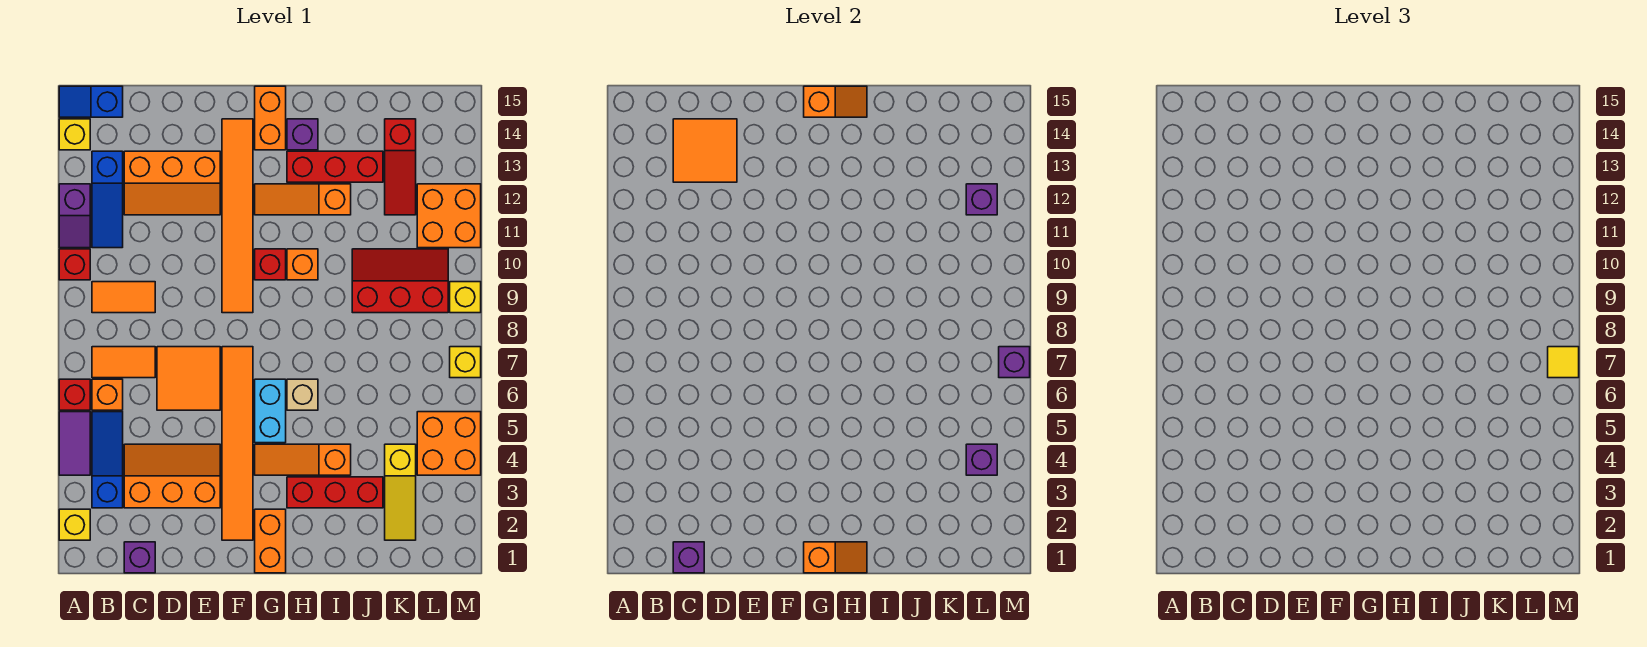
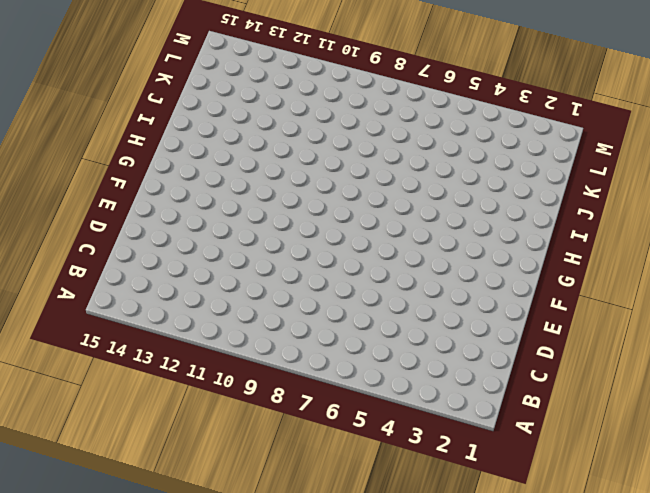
none -> yellow 1x1 brick [59,509,90,540]
none -> purple 1x2 tile [59,412,90,475]
none -> red 1x1 brick [59,379,90,410]
none -> red 1x1 brick [59,249,90,280]

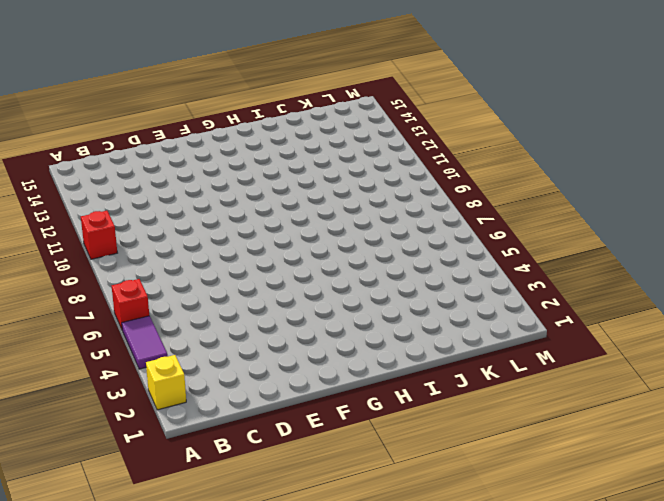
none -> purple 1x2 slope [59,184,90,248]
none -> yellow 1x1 brick [59,119,90,150]
none -> blue 1x2 slope [59,86,123,117]
none -> blue 1x3 slope [92,412,123,508]

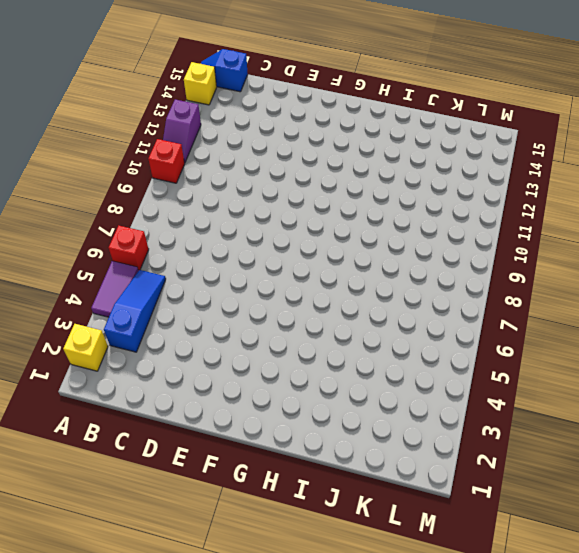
none -> orange 1x1 brick [92,379,123,410]
none -> orange 1x2 tile [92,347,155,378]
none -> orange 1x2 tile [92,282,155,313]
none -> blue 1x3 slope [92,151,123,248]

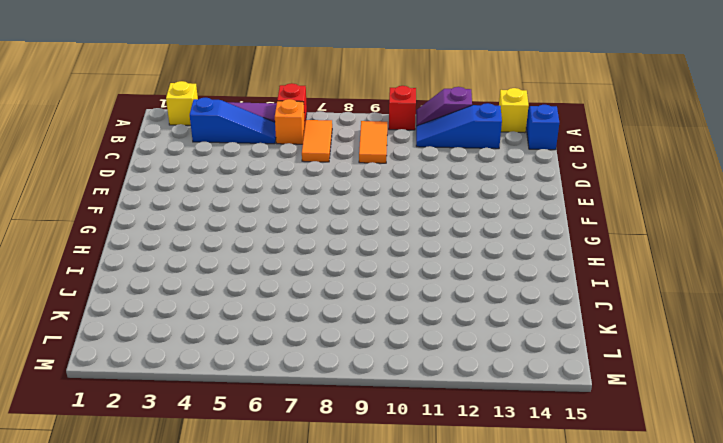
none -> purple 1x1 brick [124,542,155,573]
none -> orange 2x3 slope [124,444,220,508]
none -> orange 2x3 slope [124,151,220,215]
none -> orange 2x2 tile [157,347,220,410]

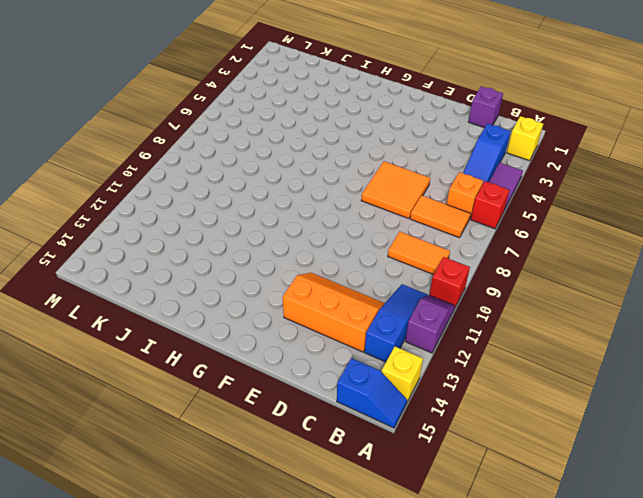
none -> orange 2x3 slope [124,444,220,508]
none -> orange 1x6 tile [222,347,253,540]
none -> orange 1x6 tile [222,119,253,313]
none -> orange 1x2 brick [255,509,286,573]

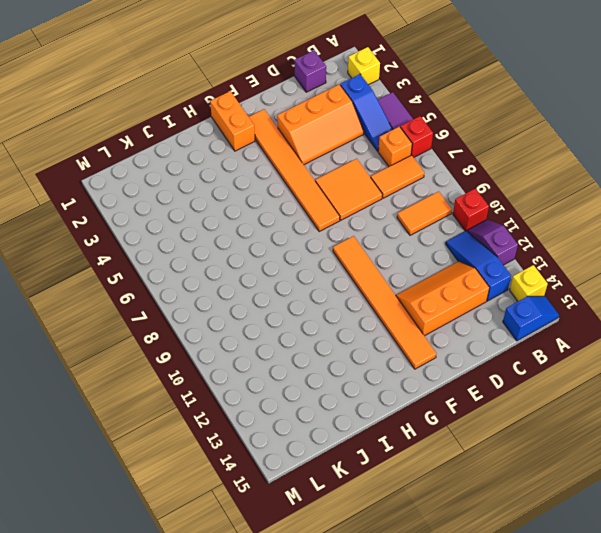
none -> orange 1x3 slope [255,444,351,475]
none -> cyan 1x2 brick [255,379,286,443]
none -> red 1x1 brick [255,249,286,280]
none -> orange 1x3 slope [255,184,351,215]

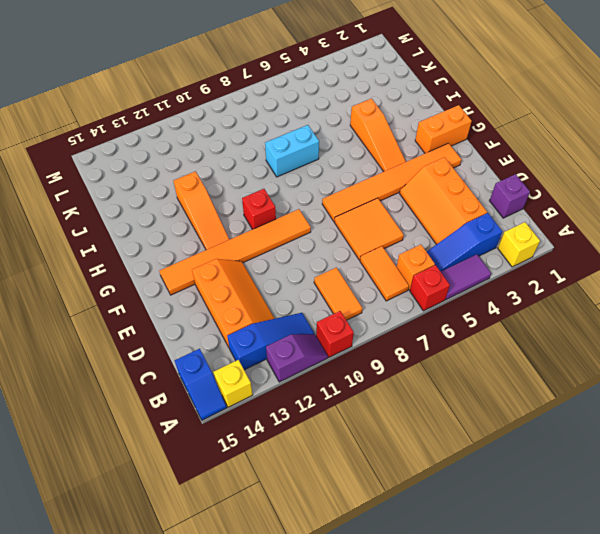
cyan 1x2 brick [265,125,319,177] -> cyan 1x2 brick moved to [255,379,286,443]
none -> orange 1x2 brick [255,86,286,150]
none -> red 1x3 brick [287,477,383,508]
none -> tan 1x1 brick [287,379,318,410]
none -> orange 1x1 brick [287,249,318,280]

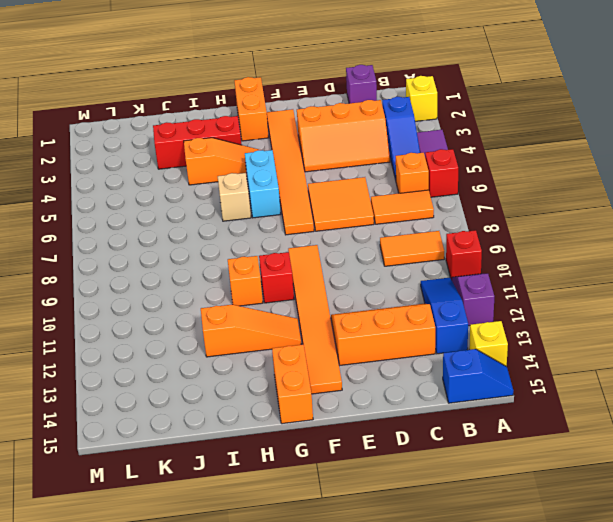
none -> red 1x3 brick [287,151,383,182]
none -> purple 1x1 brick [287,119,318,150]
none -> red 2x3 slope [352,249,448,313]
none -> yellow 1x3 slope [385,444,416,540]

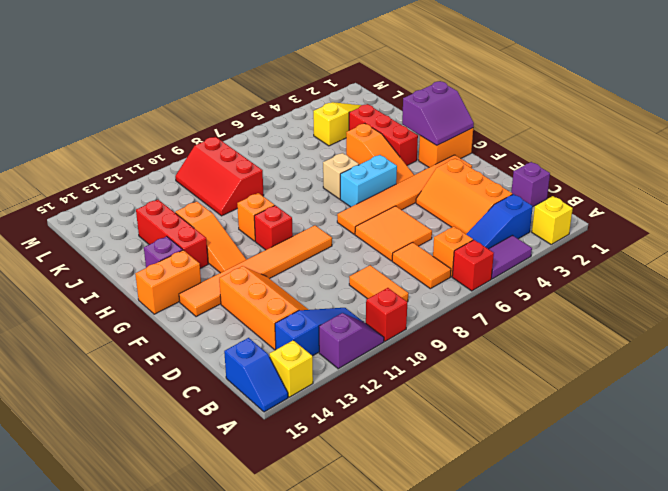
purple 2x2 slope [402,81,474,145] -> orange 1x2 slope [804,542,867,573]
none -> red 1x3 slope [385,119,416,215]
none -> orange 2x2 brick [417,412,481,475]
none -> orange 2x2 brick [417,184,481,248]
none -> yellow 1x1 brick [450,347,481,378]

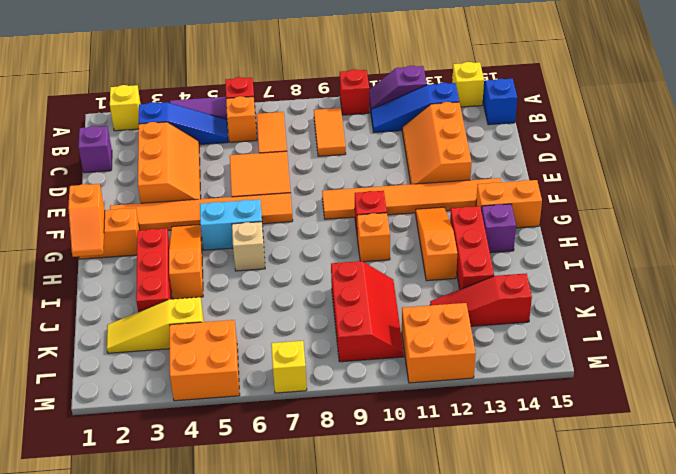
none -> yellow 1x1 brick [450,282,481,313]
none -> purple 1x1 brick [673,542,704,573]
none -> orange 2x2 tile [673,119,737,182]
none -> orange 1x2 slope [804,86,867,117]

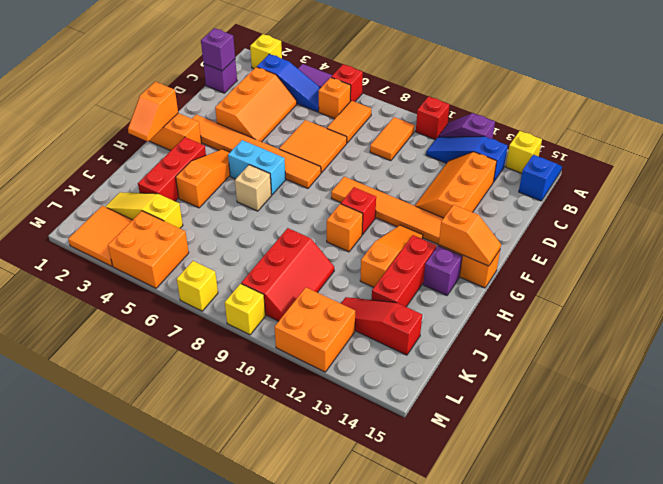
orange 1x2 slope [439,205,501,266] -> orange 1x2 slope turned to [804,86,867,117]
orange 2x2 tile [68,206,132,266] -> orange 2x2 tile moved to [673,119,737,182]
none -> purple 1x1 brick [966,444,997,475]
none -> purple 1x1 brick [966,184,997,215]
none -> purple 1x1 brick [999,347,1030,378]
none -> yellow 1x1 tile [1548,347,1579,378]

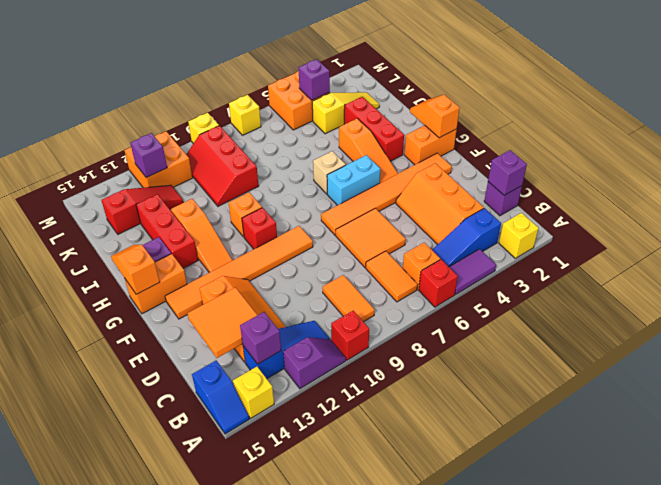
purple 1x1 brick [240,312,281,364] -> purple 1x1 brick moved to [999,347,1030,378]
none -> yellow 1x1 tile [1548,347,1579,378]

